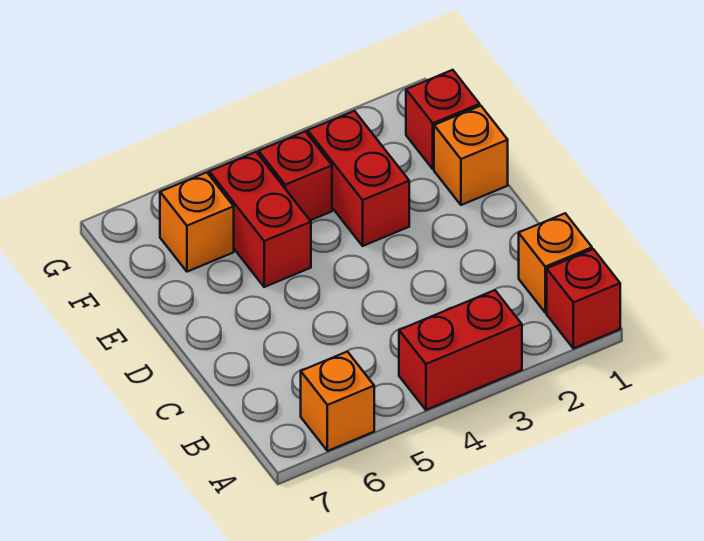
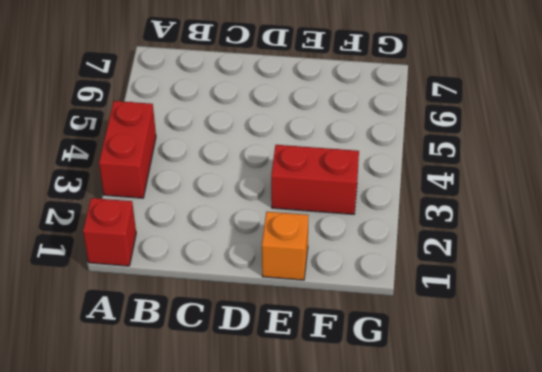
none -> orange 1x1 brick [301,352,374,451]
none -> orange 1x1 brick [519,213,592,313]

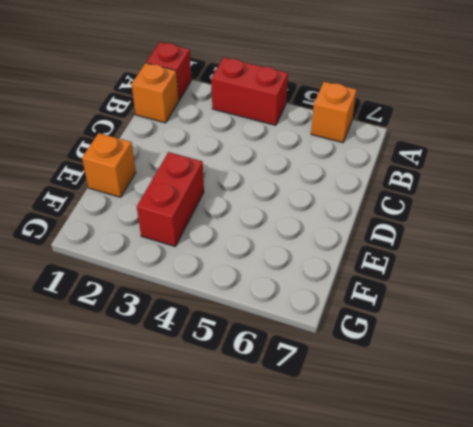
none -> red 1x2 brick [209,152,311,287]
none -> red 1x1 brick [406,70,480,169]

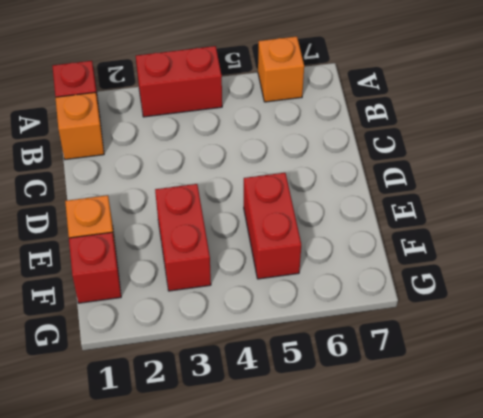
none -> red 1x1 brick [258,131,332,220]
none -> orange 1x1 brick [160,172,234,272]

